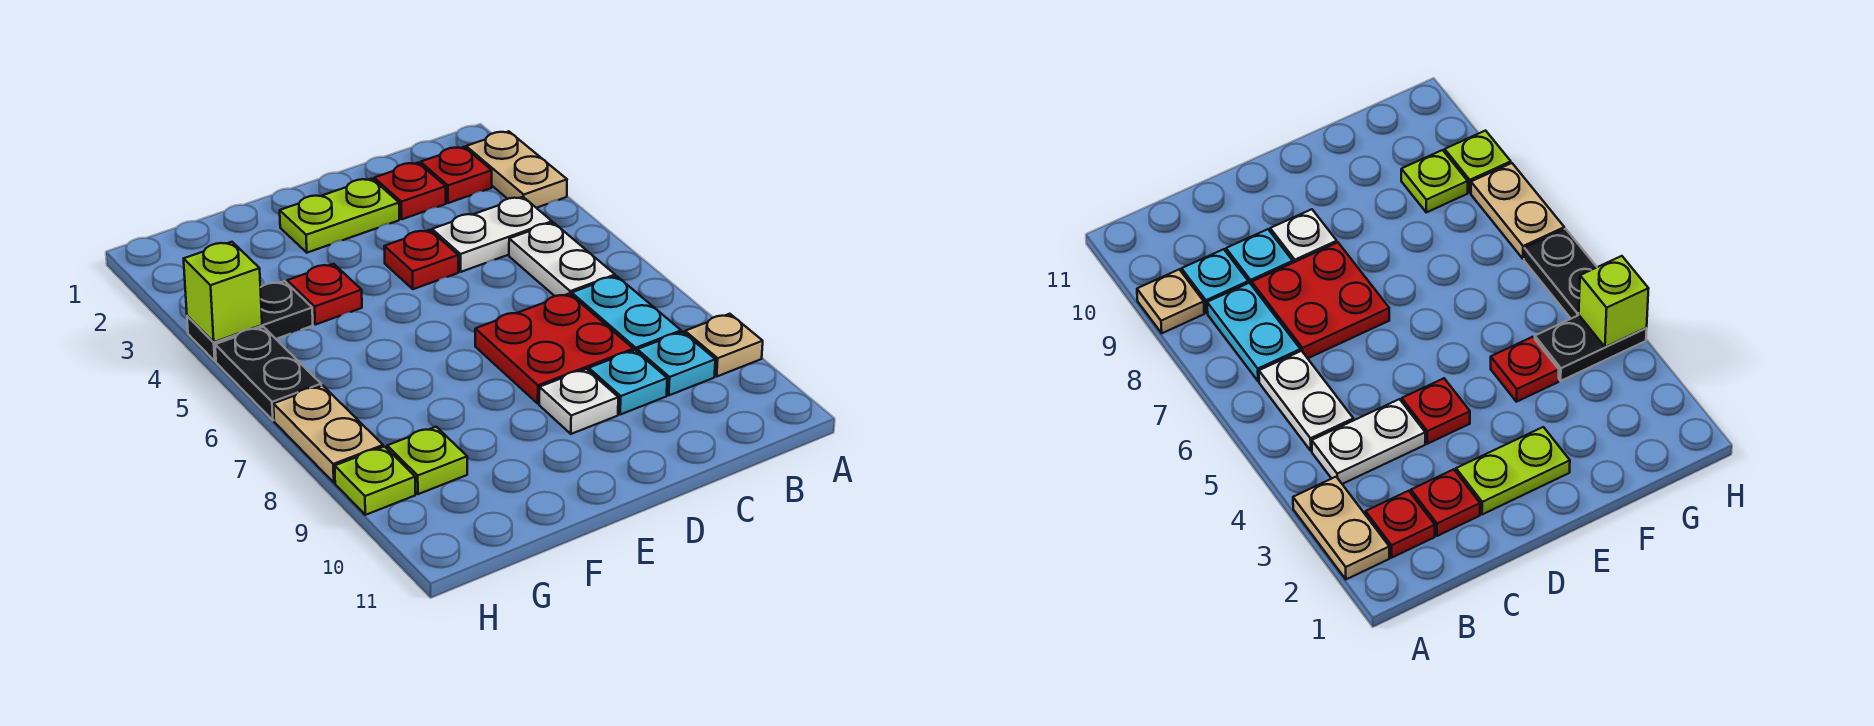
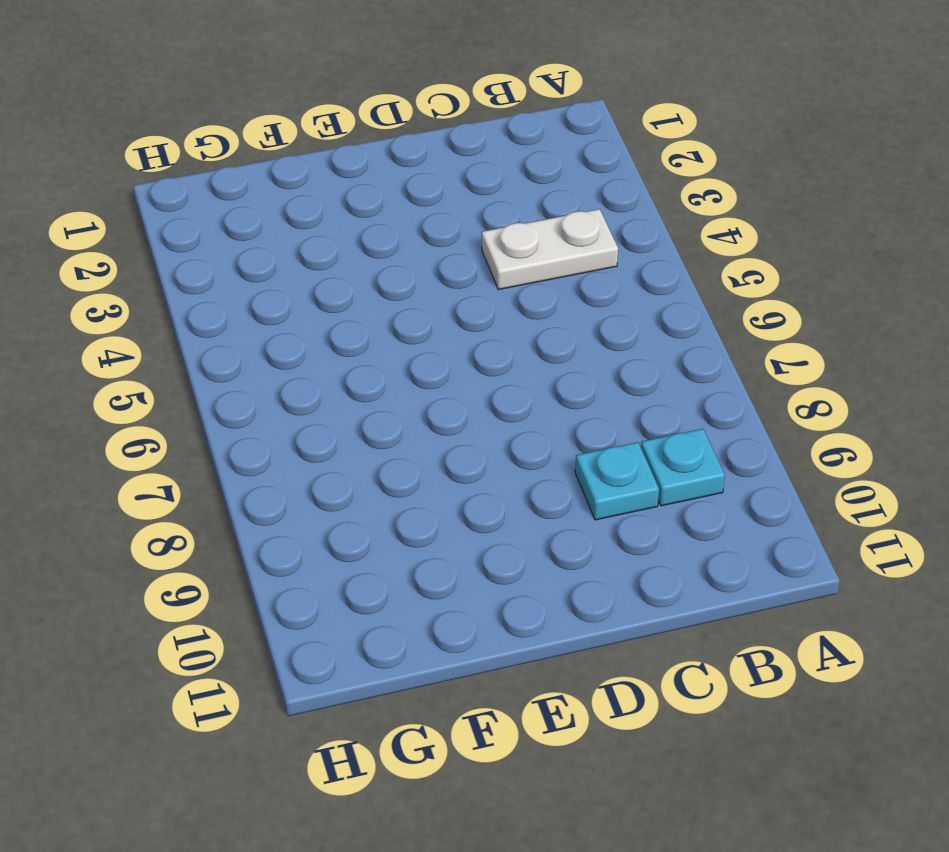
none -> tan 1x2 plate [466,131,567,208]
none -> tan 1x1 plate [685,314,763,376]
none -> red 1x1 plate [420,147,492,203]

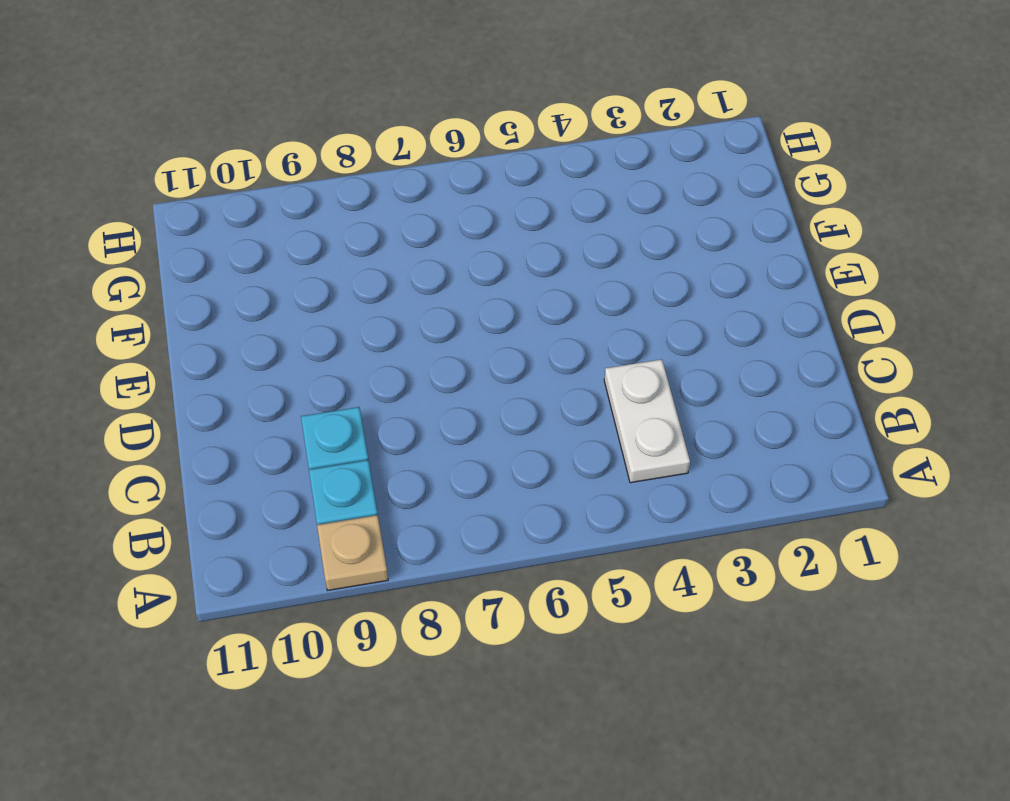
none -> tan 1x2 plate [466,131,567,208]
none -> red 1x1 plate [420,147,492,203]
none -> white 1x2 plate [509,223,615,296]

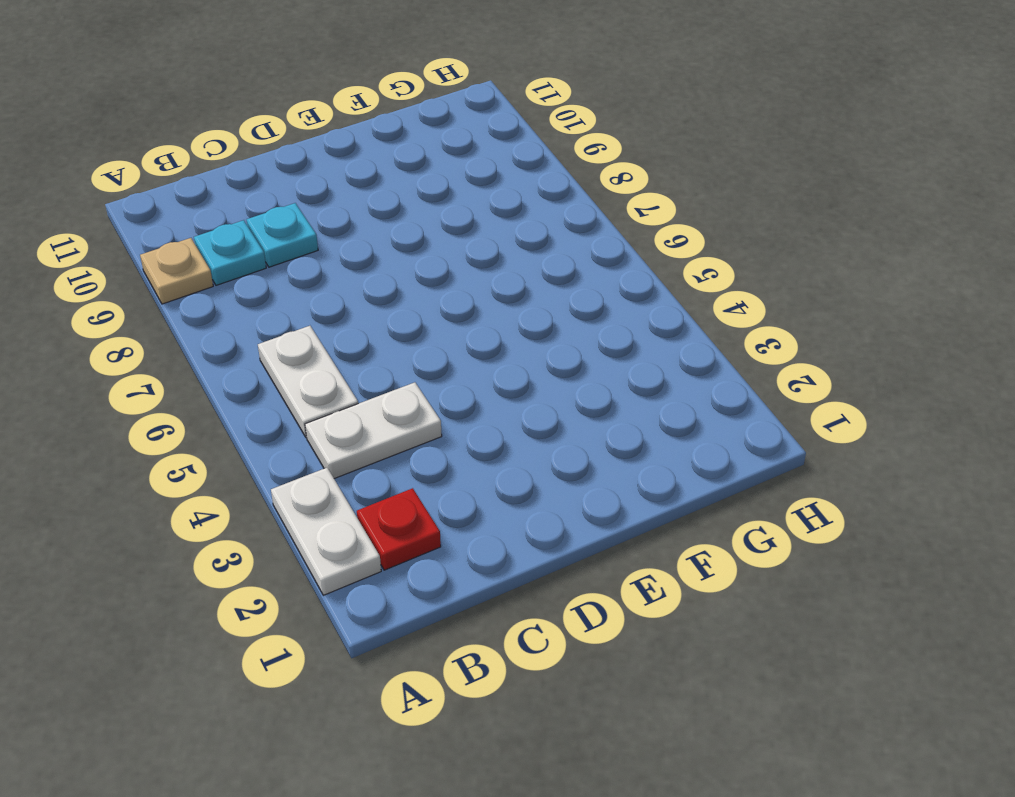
white 1x2 plate [271,468,381,595] -> tan 1x2 plate [466,131,567,208]
none -> cyan 1x2 plate [572,276,681,351]
none -> red 1x1 plate [374,163,446,219]
none -> red 2x2 plate [475,294,633,404]

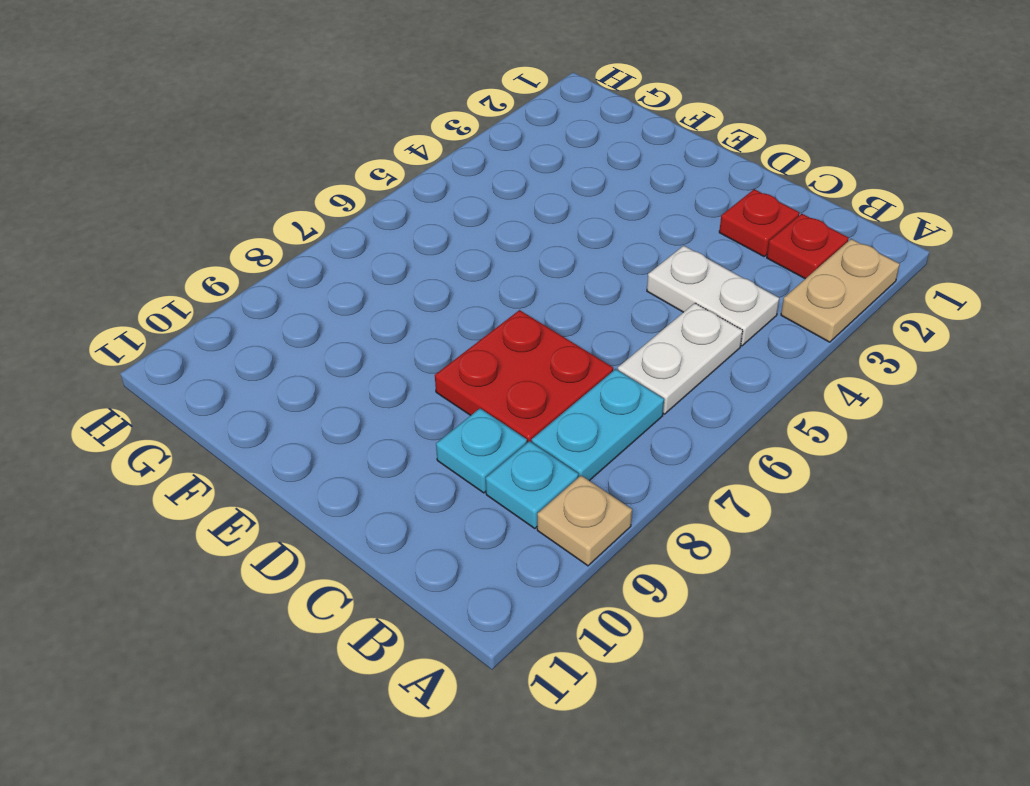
none -> lime 1x2 plate [280,179,399,253]
none -> red 1x1 plate [384,230,458,289]
none -> white 1x1 plate [539,369,618,434]

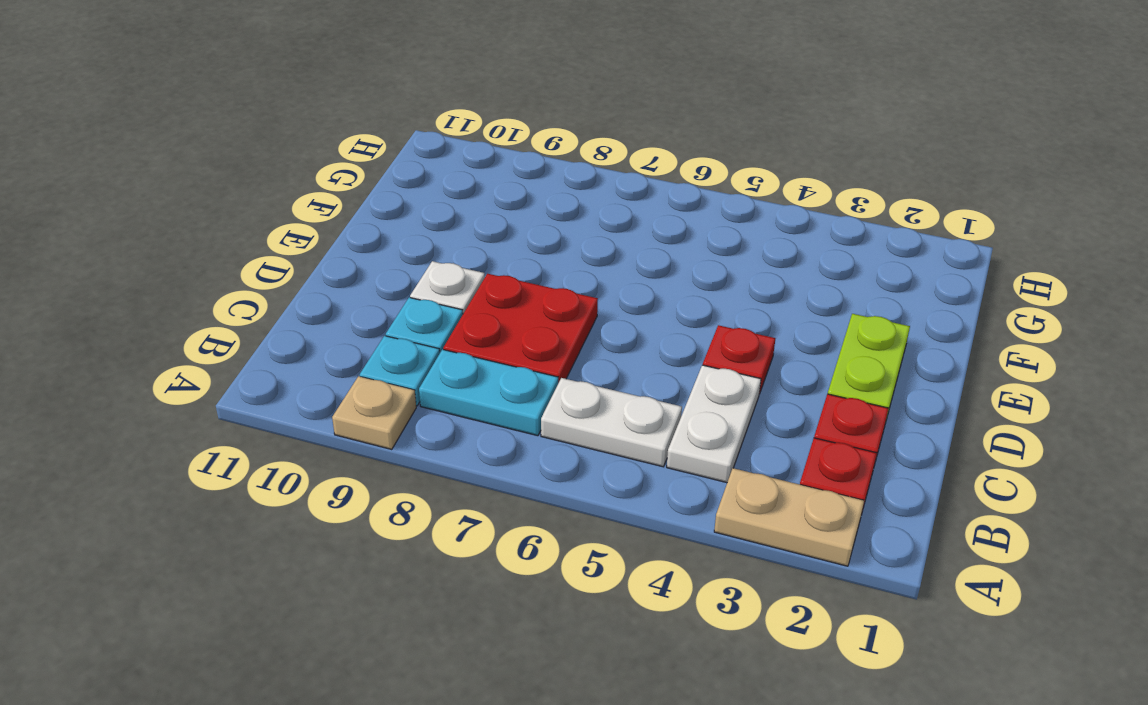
none -> red 1x1 plate [287,264,362,325]
none -> black 1x2 plate [187,281,313,361]
none -> lime 1x1 plate [387,427,467,494]

